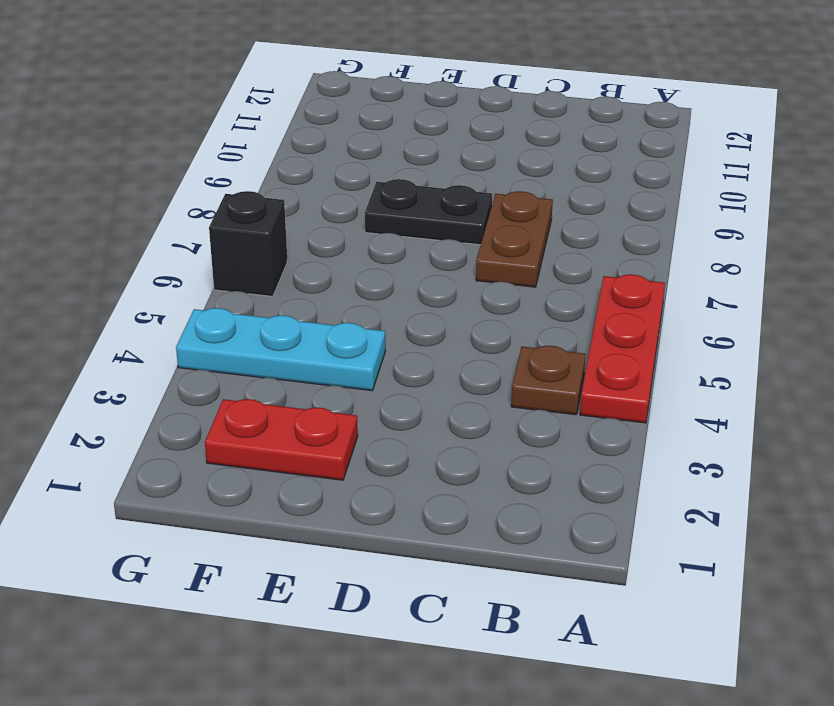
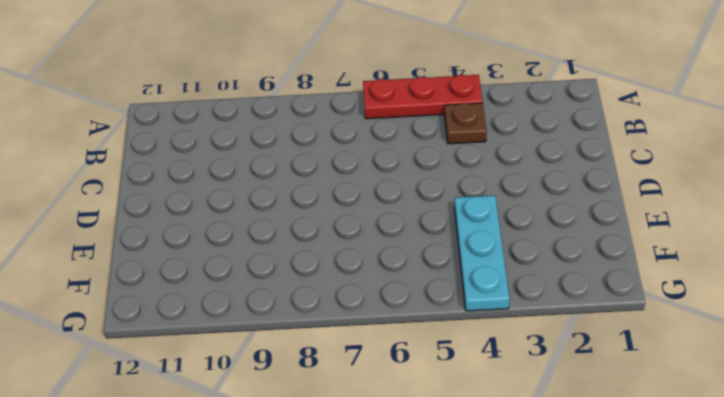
none -> brown 1x2 plate [476,191,553,287]
none -> black 1x2 plate [365,179,492,245]

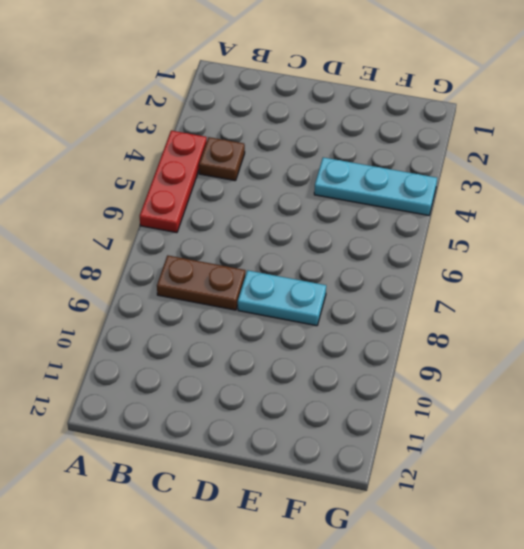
brown 1x2 plate [157,255,245,310] -> brown 1x2 plate turned to [476,191,553,287]
cyan 1x2 plate [238,270,326,326] -> black 1x2 plate [365,179,492,245]
none -> red 1x2 plate [205,399,358,480]
none -> black 1x1 brick [209,191,287,296]

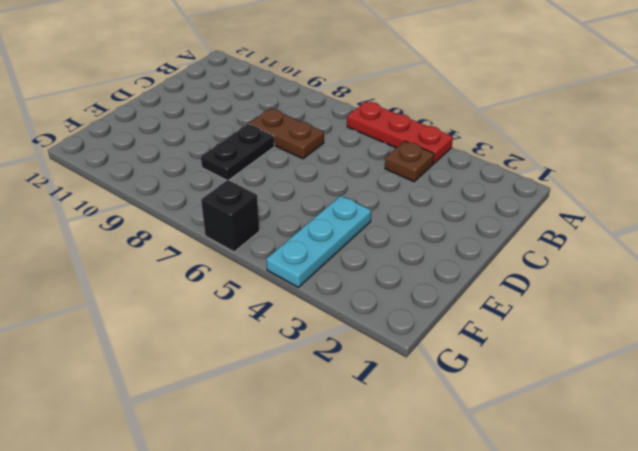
none -> red 1x2 plate [205,399,358,480]

